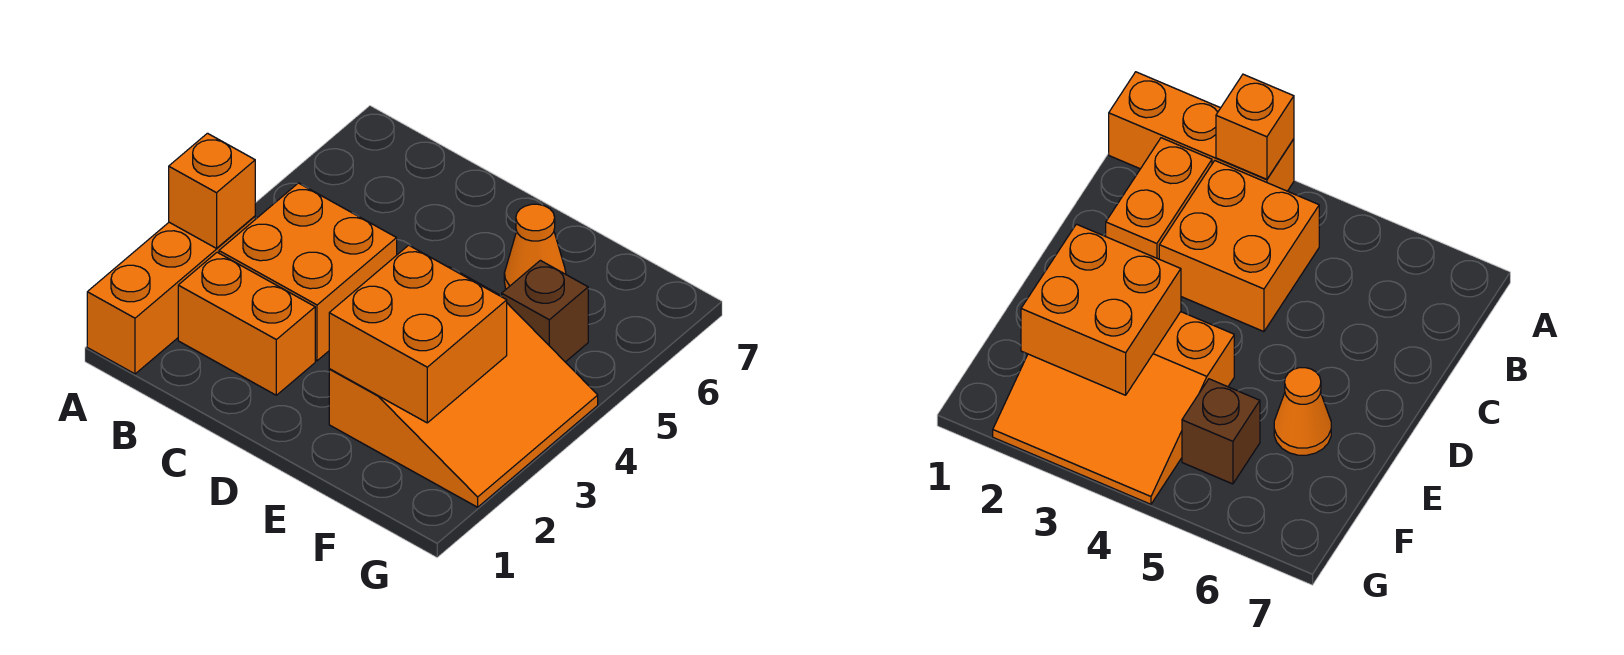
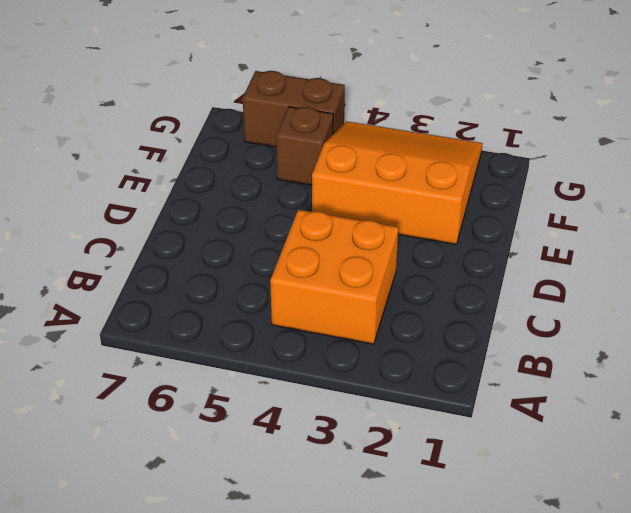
brown 1x2 brick [243,71,345,147] -> none
none -> orange 1x3 brick [87,216,255,374]
none -> orange 1x2 brick [178,252,315,395]

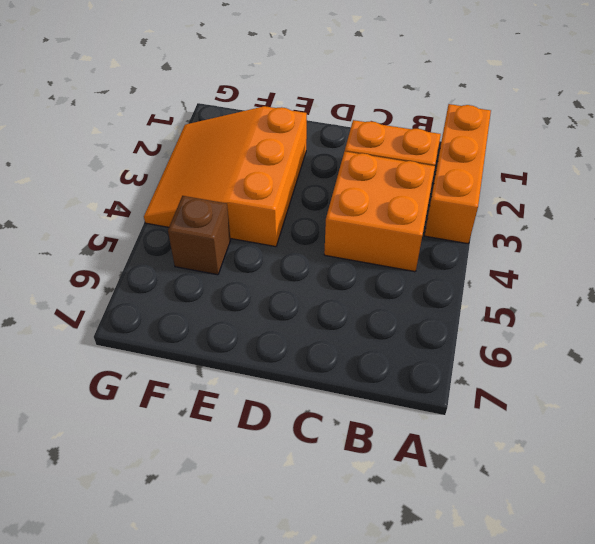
none -> orange 1x1 cone [504,204,566,289]
none -> orange 1x1 brick [169,133,255,248]

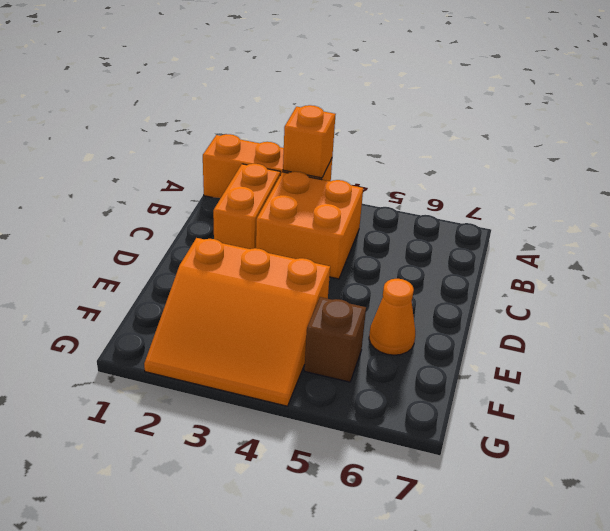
none -> orange 2x2 brick [329,245,507,423]

